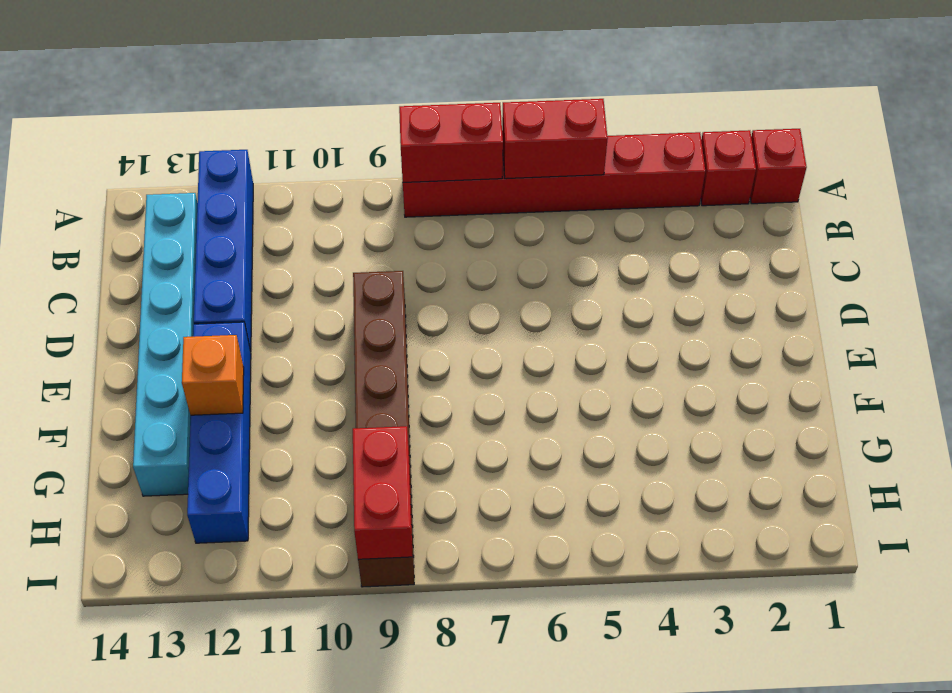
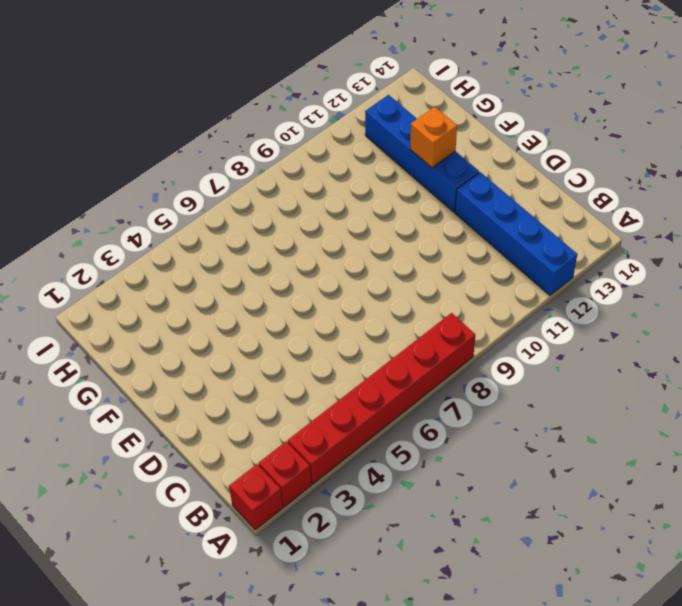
none -> cyan 1x6 brick [133,193,198,496]
none -> brown 1x6 brick [353,271,414,587]

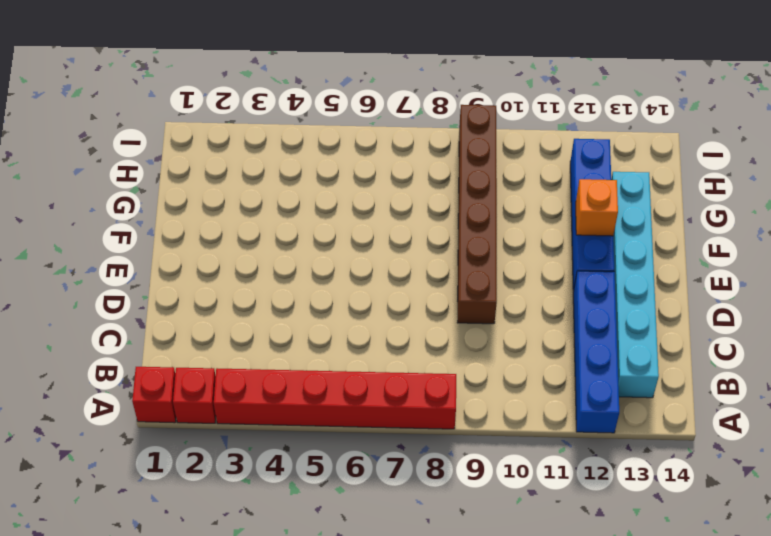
none -> red 1x2 brick [502,99,608,179]
none -> red 1x2 brick [399,103,503,182]

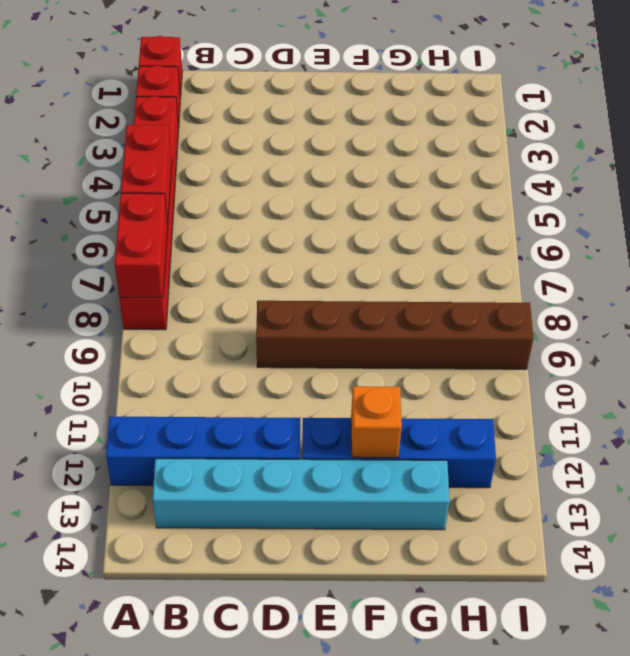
none -> red 1x2 brick [353,426,413,559]

